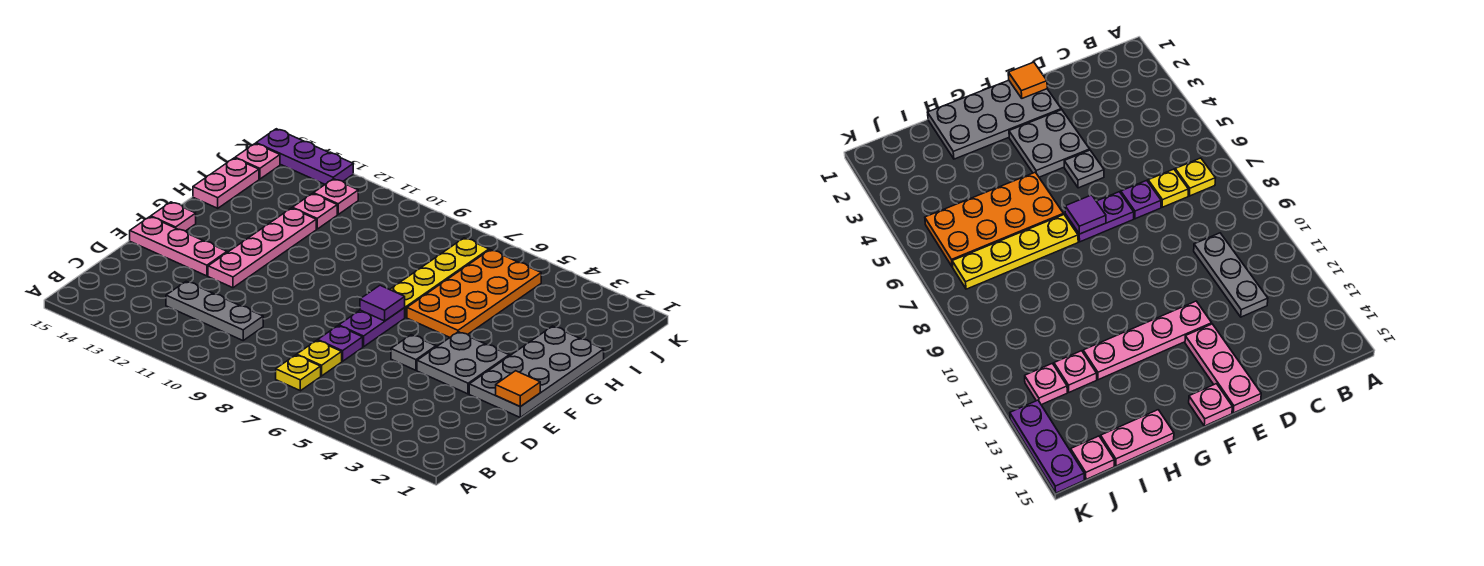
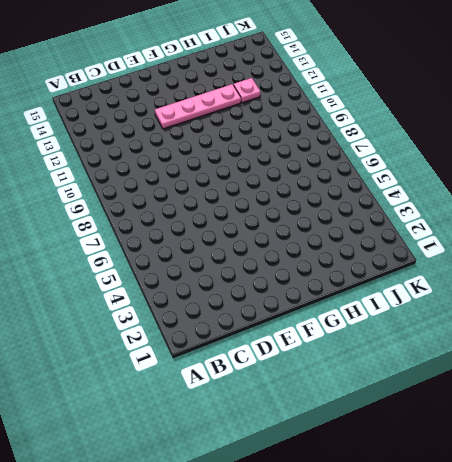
none -> yellow 1x1 plate [276,355,321,391]
none -> yellow 1x1 plate [297,340,342,376]
none -> grey 1x3 plate [166,281,263,340]

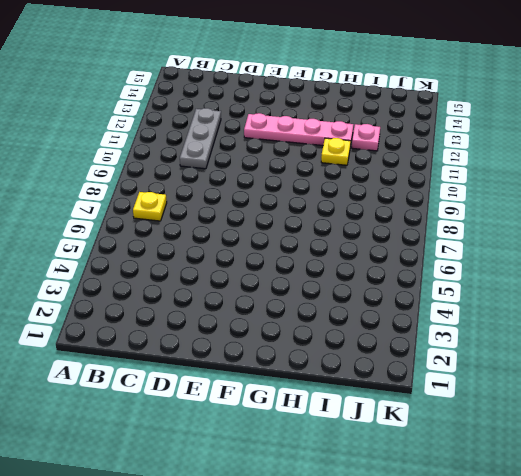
yellow 1x1 plate [321,138,351,165] -> yellow 1x1 plate moved to [297,340,342,376]
none -> purple 1x1 plate [318,326,363,361]
none -> grey 2x4 plate [469,326,604,417]
none -> grey 2x2 plate [417,332,509,394]

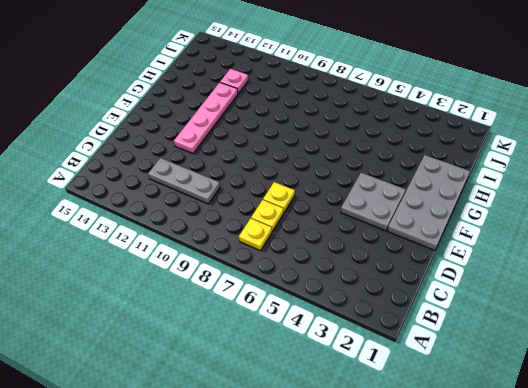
yellow 1x1 plate [263,182,295,212] -> purple 1x1 plate [318,326,363,361]
none -> grey 1x1 plate [391,335,436,370]
none -> purple 1x2 plate [339,308,405,347]
none -> pink 1x3 plate [130,217,227,276]

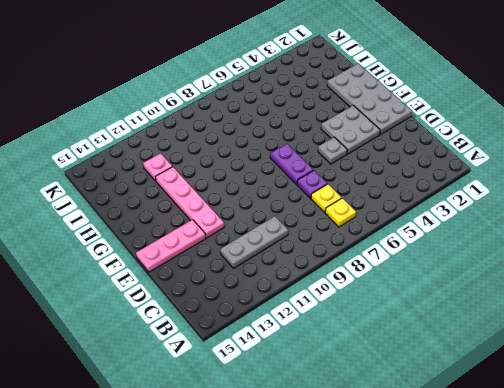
none -> pink 1x1 plate [151,202,196,231]
none -> orange 2x4 plate [407,250,541,338]
none -> yellow 1x4 plate [390,238,489,317]

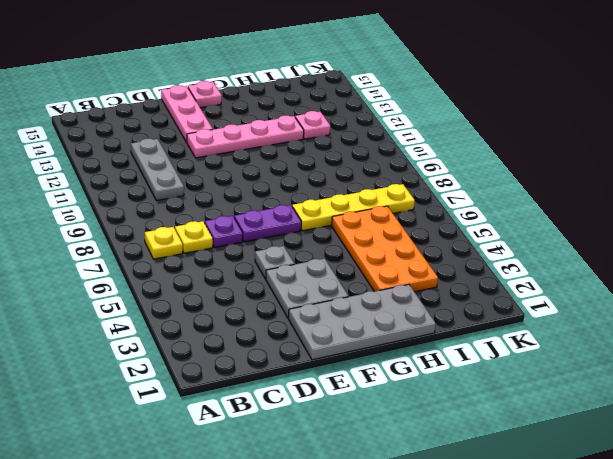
orange 2x4 plate [332,206,438,292] -> orange 2x4 plate turned to [407,250,541,338]
none -> pink 1x2 plate [193,158,259,208]
none -> pink 1x1 plate [313,179,358,214]
none -> pink 1x1 plate [235,143,280,179]

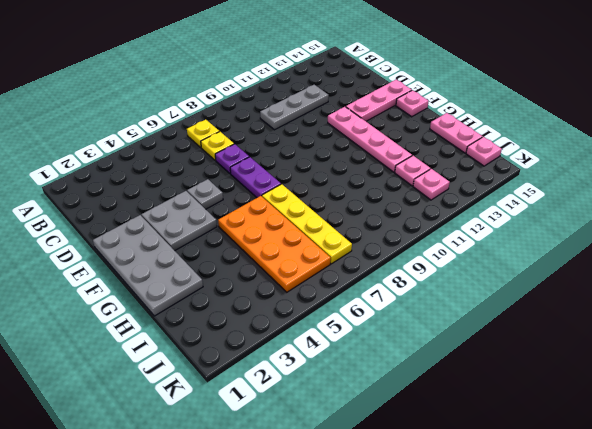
none -> purple 1x3 plate [256,129,353,184]
none -> orange 1x1 tile [496,371,540,407]
none -> purple 1x1 tile [360,285,405,321]

